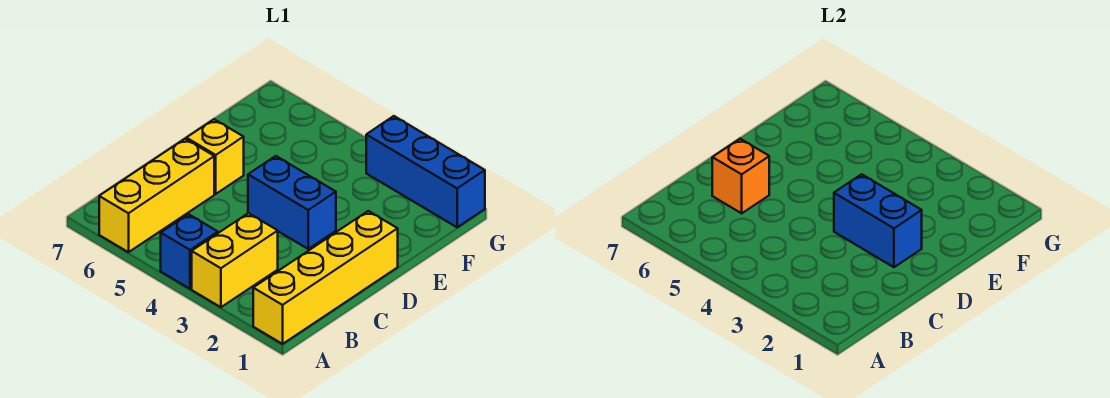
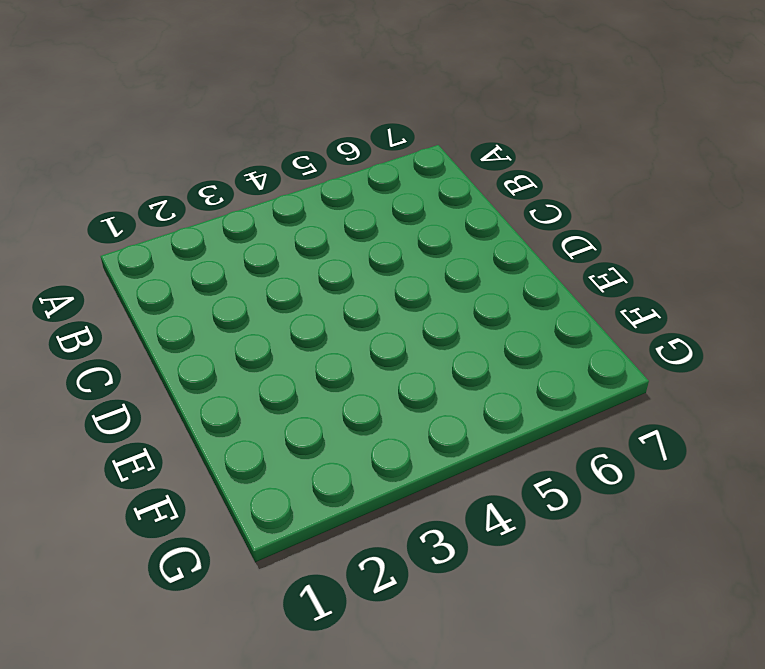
none -> yellow 1x4 brick [253,211,398,344]
none -> yellow 1x2 brick [192,213,278,307]

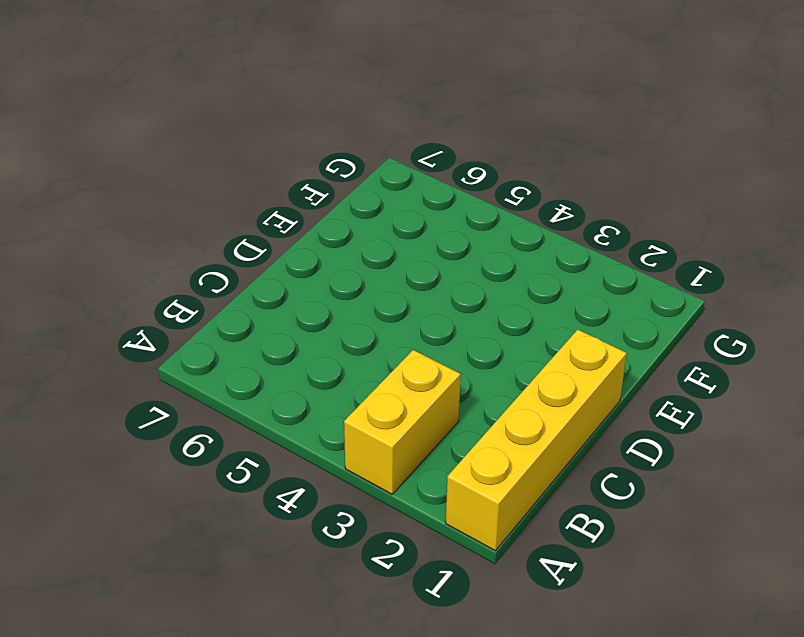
none -> blue 1x1 brick [161,214,218,289]
none -> yellow 1x3 brick [99,139,214,252]

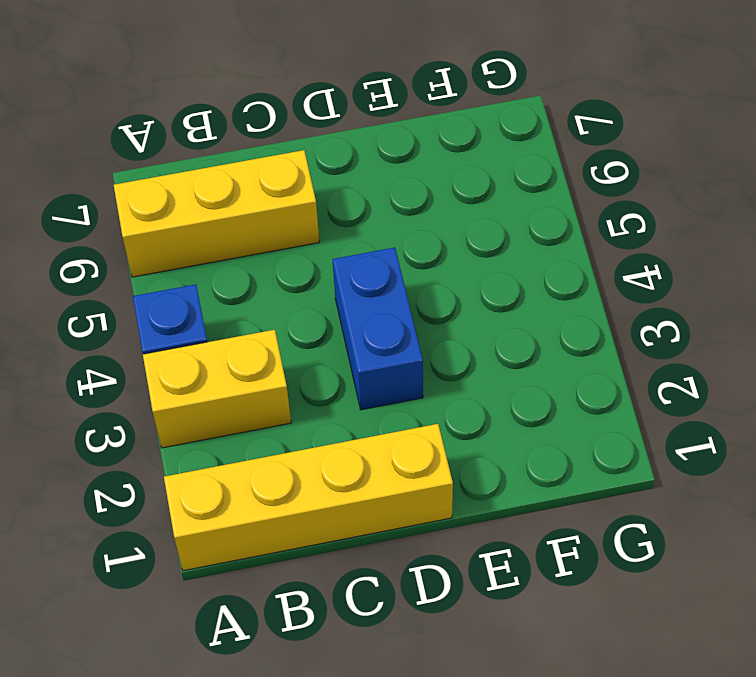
none -> yellow 1x1 brick [186,119,244,194]
none -> blue 1x3 brick [366,116,485,227]

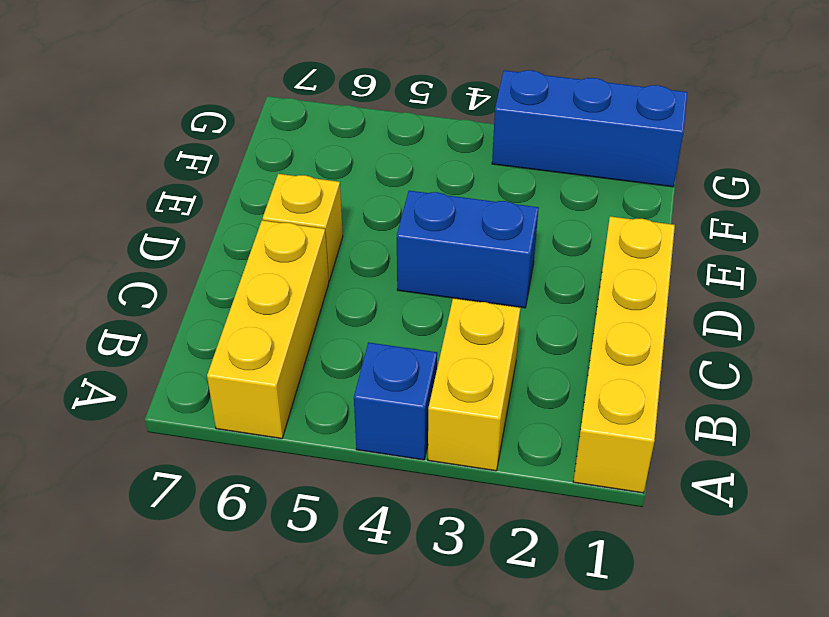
none -> orange 1x1 brick [712,139,769,213]
none -> blue 1x2 brick [834,174,922,267]

